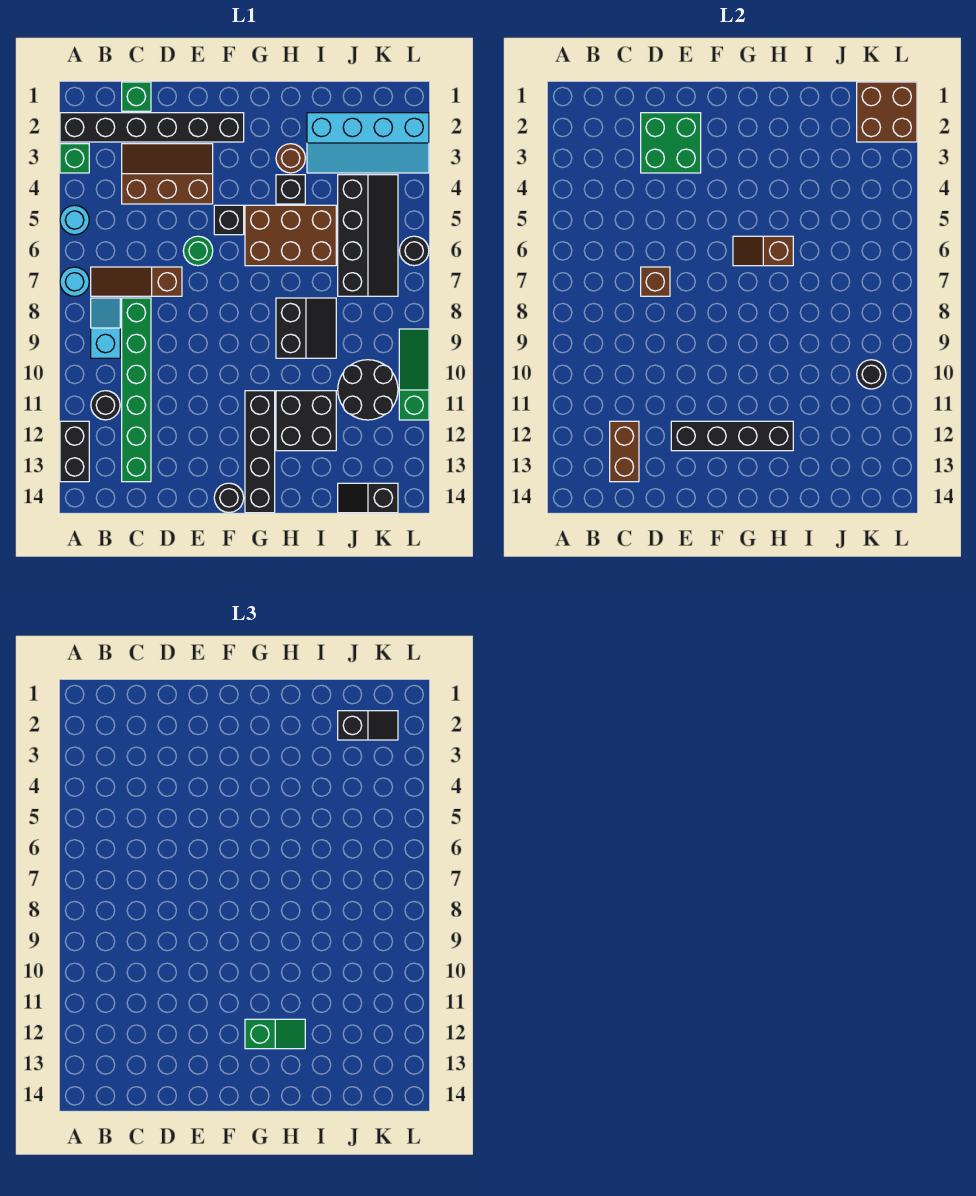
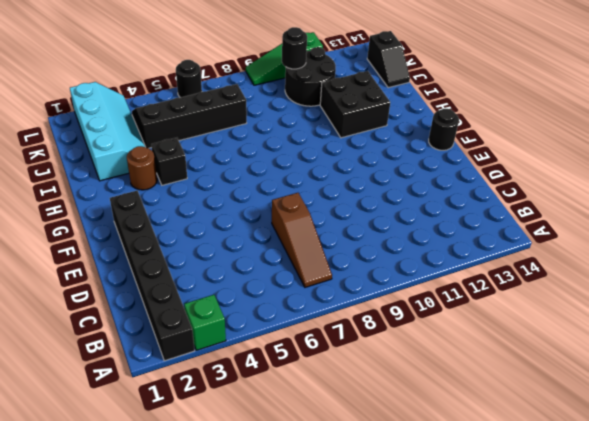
none -> cyan 1x1 round brick [60,205,89,235]
none -> cyan 1x1 round brick [60,267,89,296]
none -> black 1x2 brick [60,421,89,482]
none -> cyan 1x2 slope [91,298,120,358]

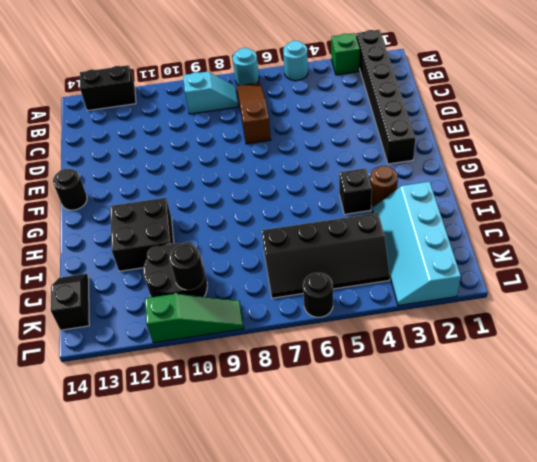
none -> black 1x1 round brick [91,391,120,420]
none -> green 1x1 brick [122,82,151,111]
none -> brown 2x3 slope [122,144,213,204]
none -> green 1x6 brick [122,298,151,482]

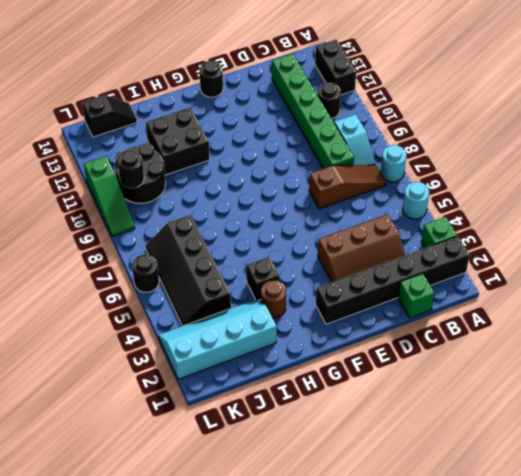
none -> green 1x1 round brick [183,236,213,266]
none -> black 1x1 brick [214,205,244,235]
none -> brown 2x3 brick [245,205,336,266]
none -> black 1x4 brick [245,391,275,513]

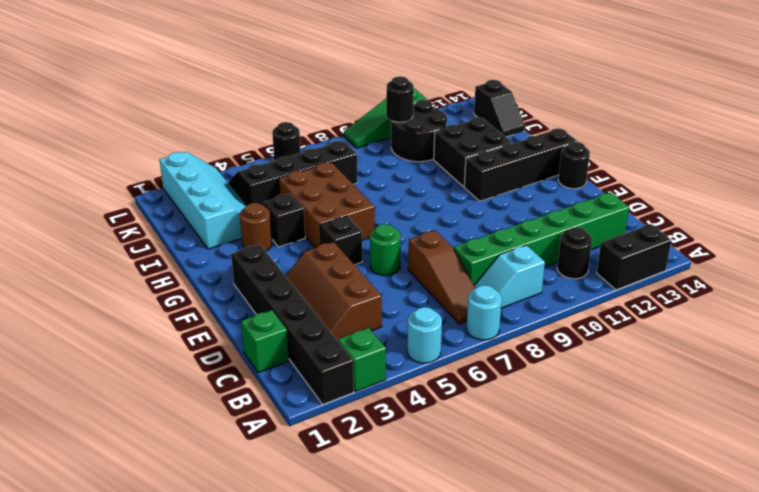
none -> black 2x2 slope [276,298,336,358]
none -> brown 1x2 brick [610,421,639,482]
none -> green 2x2 brick [641,113,701,173]
none -> brown 1x1 brick [641,267,670,296]

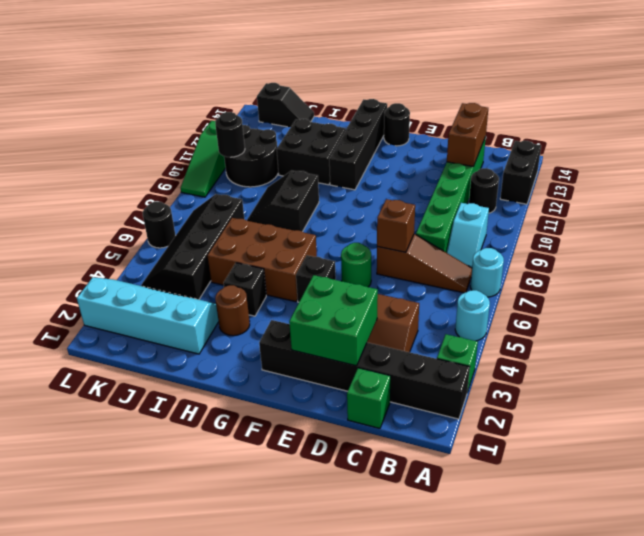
none -> black 1x4 brick [671,421,793,451]
none -> brown 1x2 slope [733,236,793,266]
none -> brown 2x2 brick [857,82,917,142]
none -> green 1x2 slope [245,1019,305,1049]

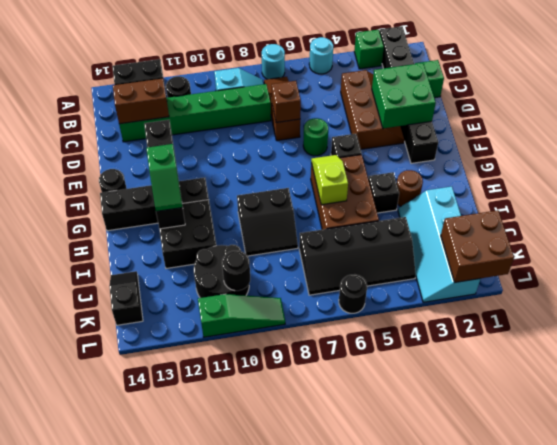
lime 1x2 slope [311,155,348,205] -> brown 1x2 slope [733,236,793,266]
none -> black 1x2 slope [338,711,398,740]

